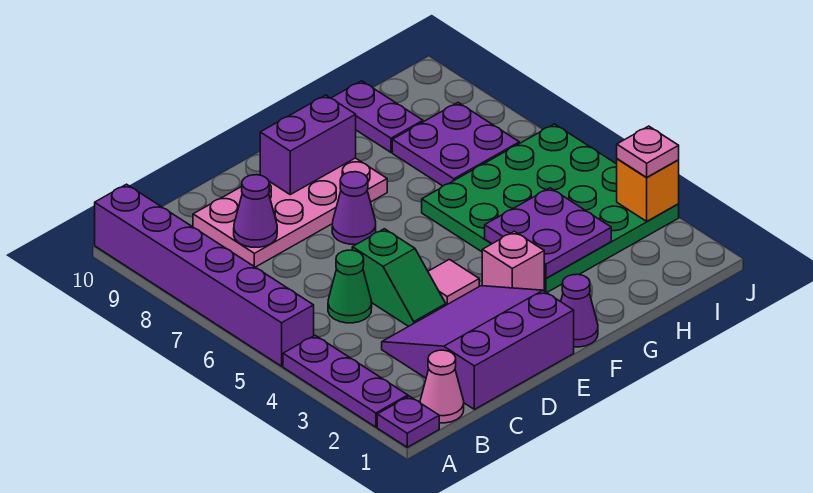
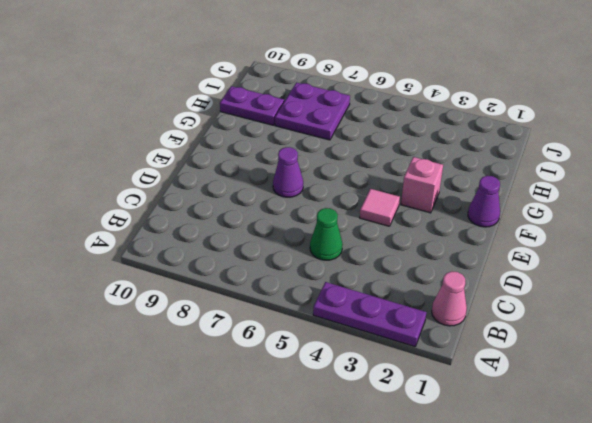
none -> purple 1x1 plate [377,396,439,447]
none -> purple 1x6 brick [95,184,314,366]
none -> purple 3x3 slope [382,286,574,409]

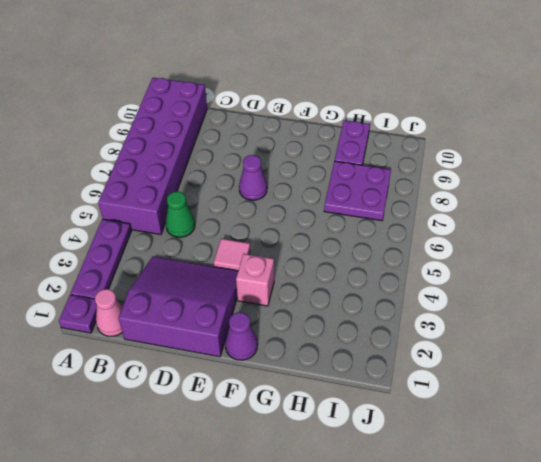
purple 2x6 brick [98,78,207,235] -> purple 1x6 brick [95,184,314,366]
none -> pink 2x4 plate [193,158,387,267]
none -> green 1x2 slope [352,229,446,326]
none -> green 4x4 plate [422,124,679,293]

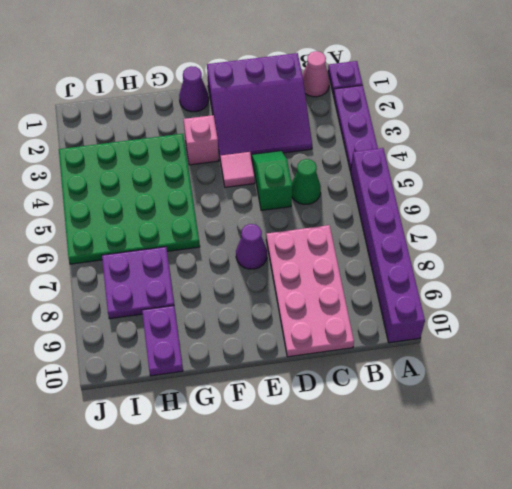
pink 2x4 plate [266,225,354,357] -> pink 2x4 plate turned to [193,158,387,267]
none -> purple 1x1 cone [234,175,277,247]
none -> purple 1x2 brick [260,95,356,195]
none -> purple 2x2 plate [485,188,611,278]

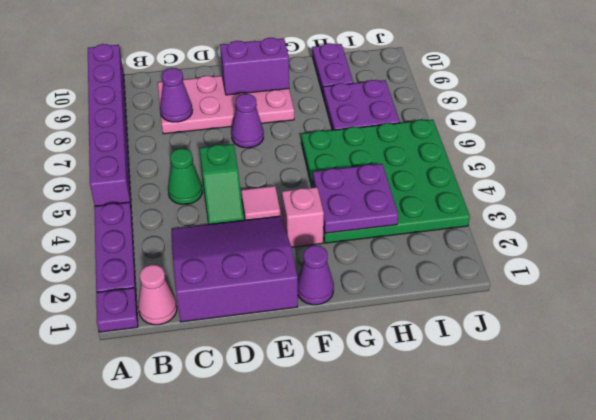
none -> orange 1x1 brick [617,159,679,221]
none -> pink 1x1 plate [617,126,679,178]

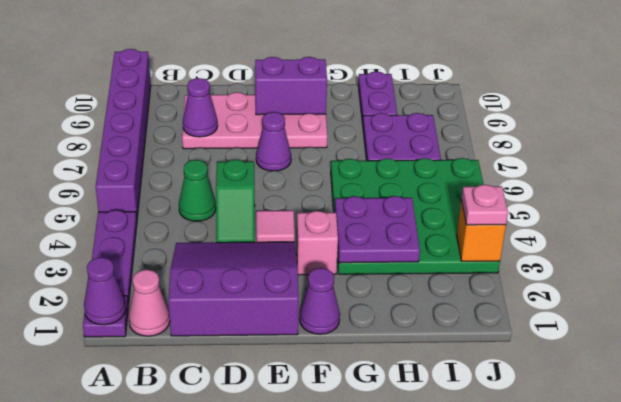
purple 1x1 cone [84,257,126,325] -> none

